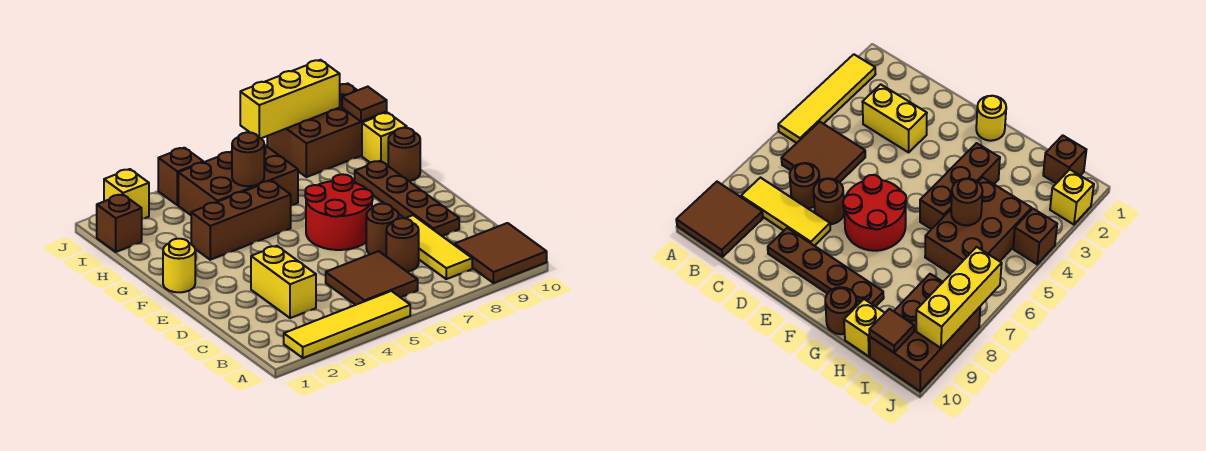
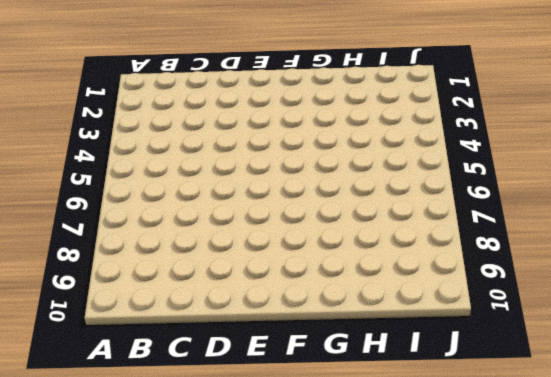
none -> yellow 1x4 tile [284,291,410,358]
none -> brown 2x2 tile [454,223,547,283]
none -> brown 2x2 tile [326,251,418,305]

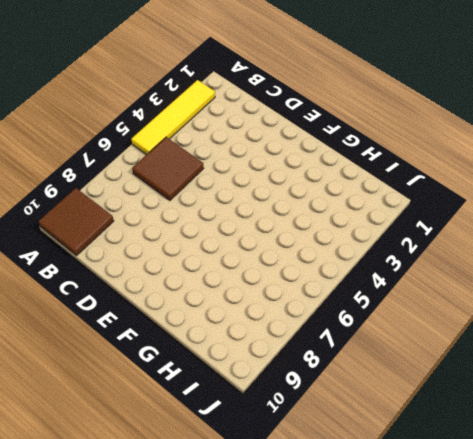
none -> yellow 1x3 tile [406,215,472,279]
none -> yellow 1x2 brick [251,246,316,318]
none -> brown 1x1 round brick [386,218,419,272]

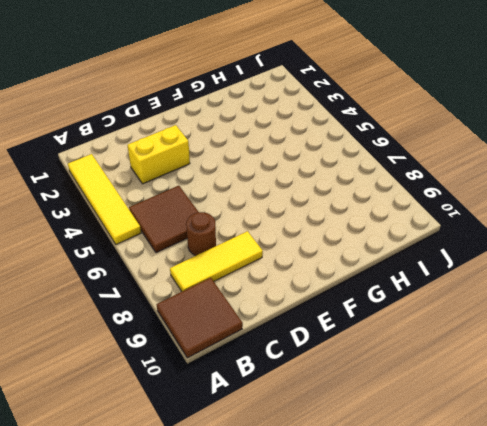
none -> brown 1x1 round brick [366,204,399,256]
none -> brown 1x4 plate [355,161,459,236]
none -> red 2x2 round brick [305,174,373,250]

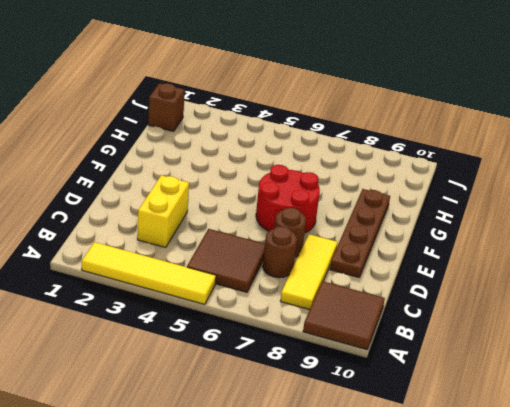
none -> yellow 1x1 round brick [163,239,195,292]
none -> brown 1x3 brick [191,181,291,260]
none -> brown 1x1 round brick [388,128,420,181]

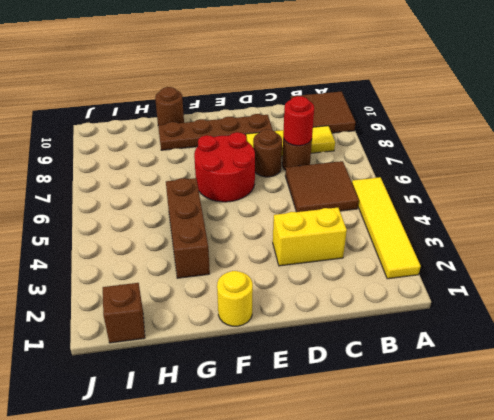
red 1x1 round brick [283,96,314,146] -> none
none -> brown 2x3 brick [178,145,298,215]
none -> yellow 1x1 brick [362,113,407,166]
none -> brown 2x3 brick [267,83,387,177]

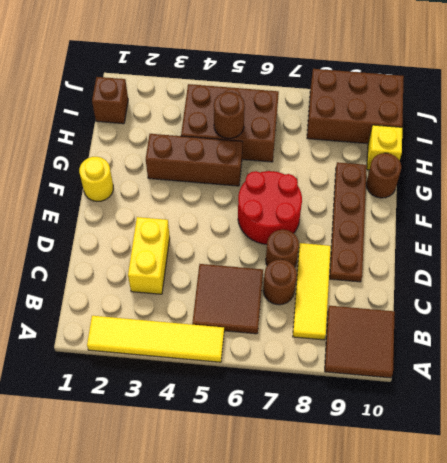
none -> yellow 1x1 brick [104,169,149,219]
none -> brown 1x1 brick [158,148,203,205]
none -> brown 1x1 tile [342,87,387,122]

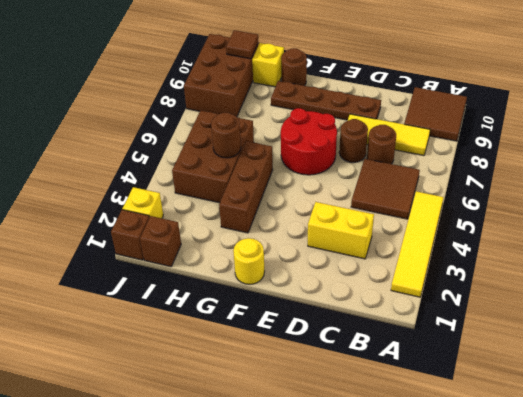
brown 1x1 brick [111,210,149,260] -> brown 1x1 brick moved to [158,148,203,205]
none -> yellow 1x3 brick [240,60,340,138]

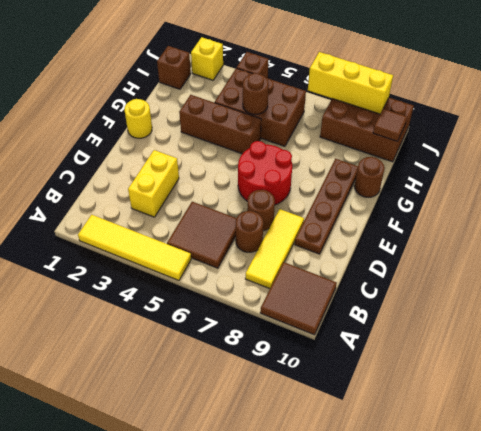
none -> yellow 1x1 brick [362,113,407,166]

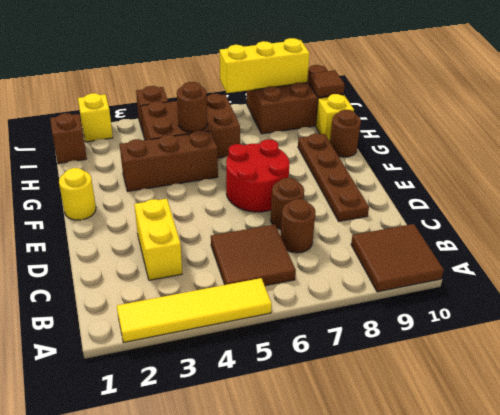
none -> yellow 1x3 tile [406,215,472,279]

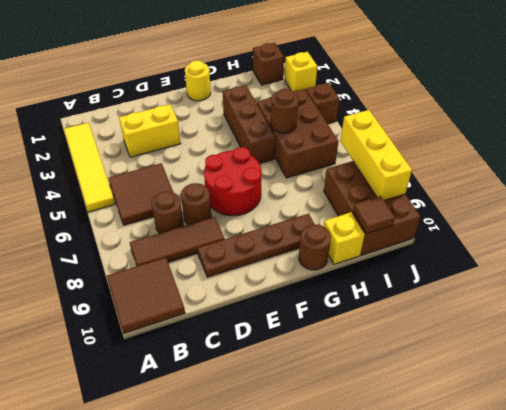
brown 1x3 tile [130,217,225,266] -> yellow 1x3 tile [406,215,472,279]

